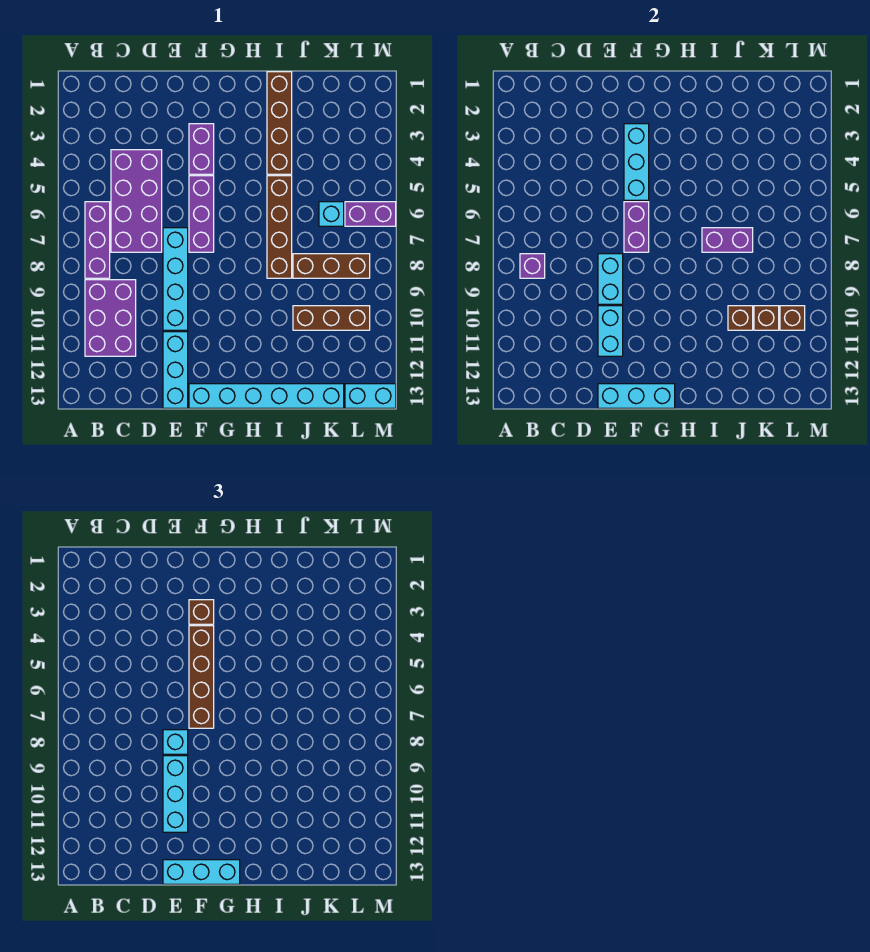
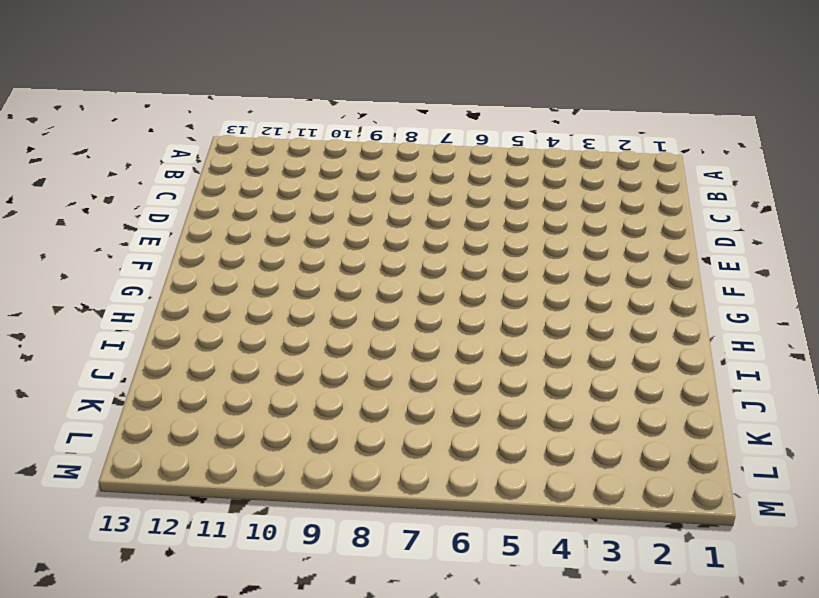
none -> purple 1x3 brick [85,202,110,278]
none -> purple 2x3 brick [85,280,136,356]
none -> purple 2x4 brick [111,150,162,252]
none -> cyan 1x4 brick [163,228,188,330]

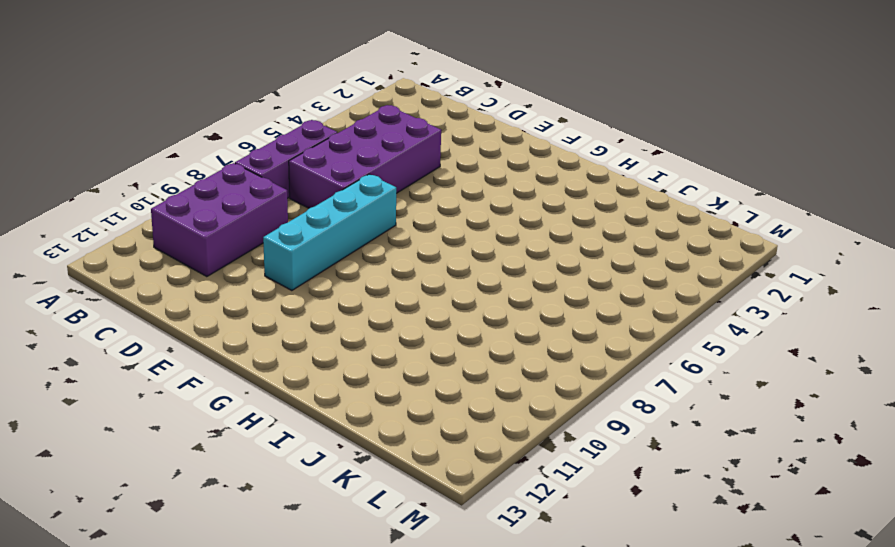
none -> cyan 1x3 brick [163,332,188,408]
none -> purple 1x2 brick [189,124,214,174]
none -> purple 1x3 brick [189,176,214,252]
none -> cyan 1x6 brick [189,384,344,408]

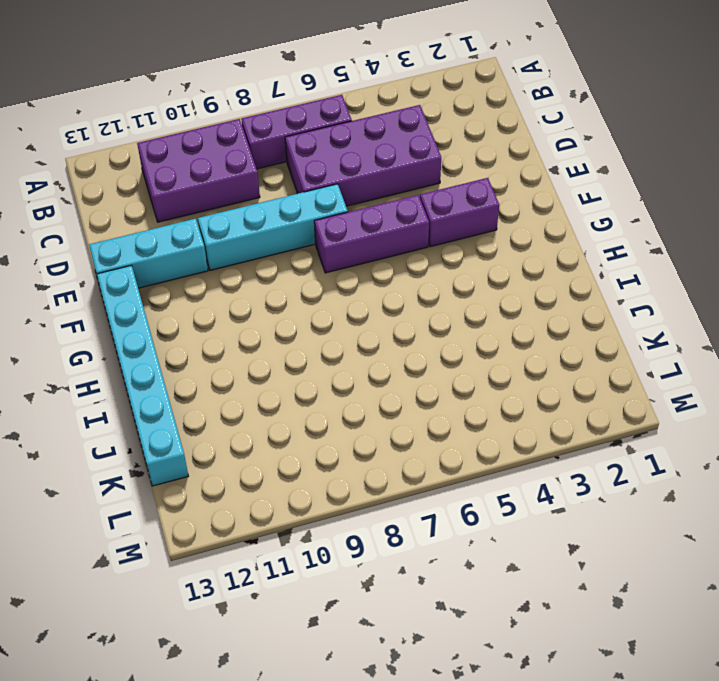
none -> brown 1x4 brick [267,72,292,174]
none -> brown 1x4 brick [267,176,292,278]
none -> brown 1x3 brick [293,254,370,278]
none -> brown 1x3 brick [293,306,370,330]

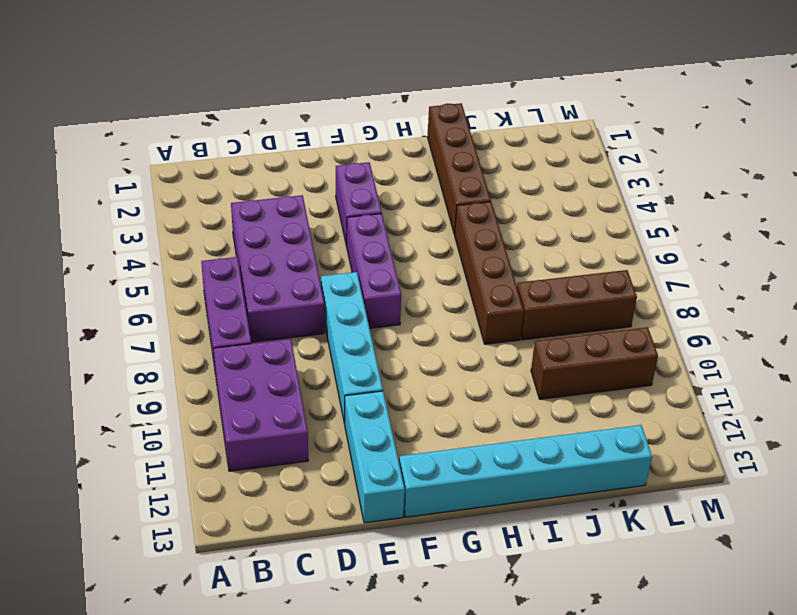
none -> cyan 1x1 brick [319,202,344,226]
none -> purple 1x2 brick [345,202,396,226]
none -> cyan 1x2 brick [345,384,396,408]
none -> purple 1x1 brick [520,254,545,278]

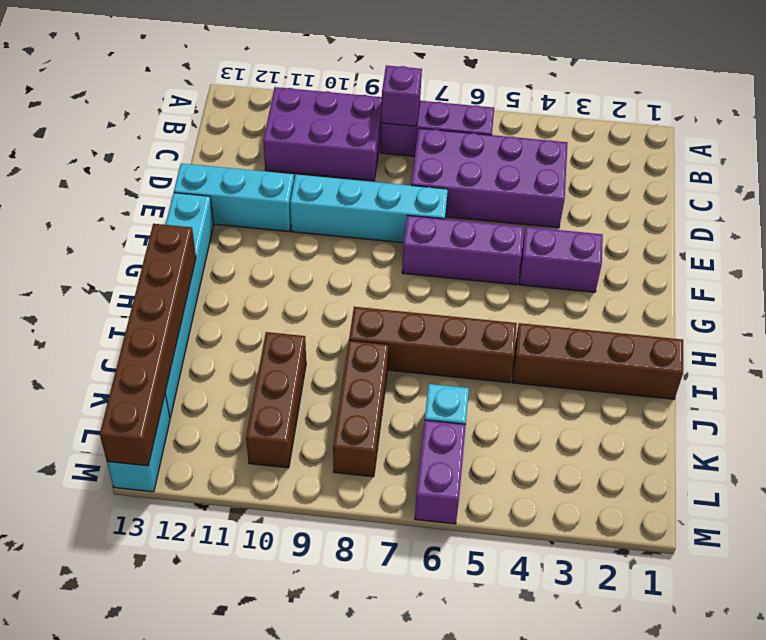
brown 1x6 brick [100,224,196,466] -> none
none -> cyan 1x2 brick [598,254,623,304]
none -> cyan 1x2 brick [598,306,623,356]
none -> cyan 1x3 brick [598,384,675,408]
none -> cyan 1x3 brick [624,124,649,200]

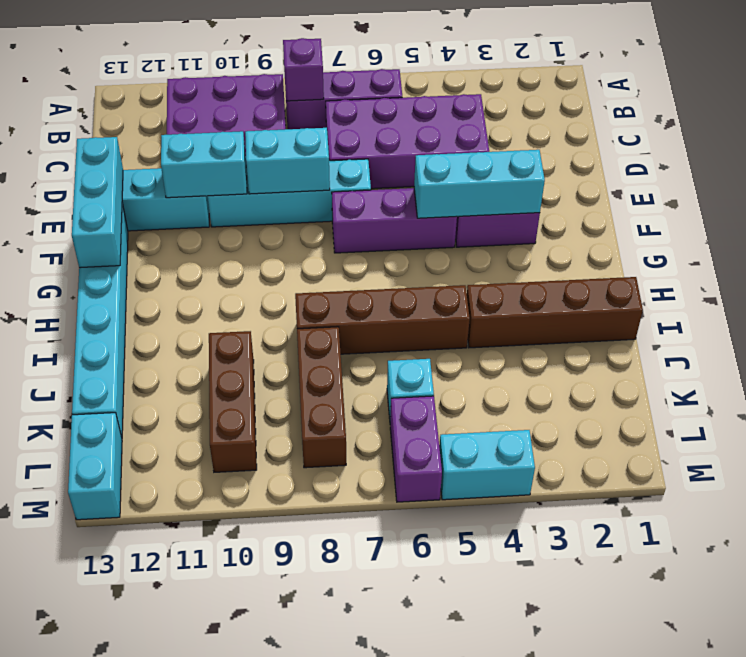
cyan 1x2 brick [439,430,535,500] -> none
none -> purple 1x2 brick [624,202,649,252]
none -> purple 1x2 brick [702,228,753,252]
none -> brown 1x1 brick [728,306,753,330]
none -> brown 1x1 brick [754,306,779,330]

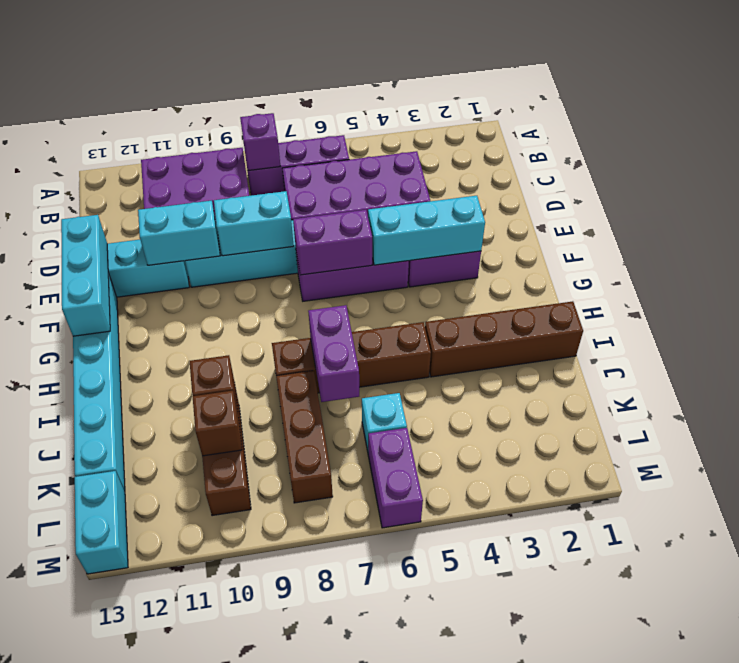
none -> brown 1x1 brick [780,306,805,330]
none -> cyan 1x1 brick [163,730,188,754]
none -> cyan 1x3 brick [163,756,188,832]
none -> cyan 1x3 brick [163,860,240,884]

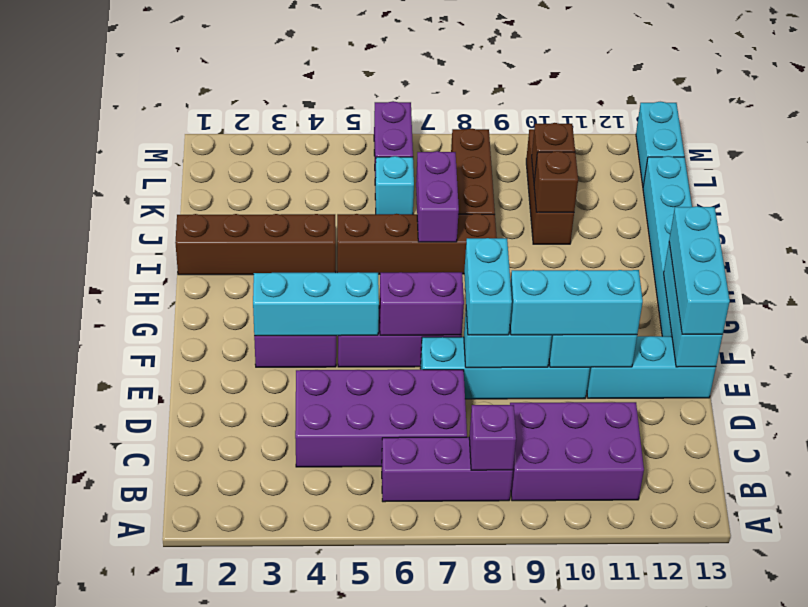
cyan 1x2 brick [464,238,512,335] -> cyan 1x1 brick [163,730,188,754]
none -> brown 1x1 brick [780,306,805,330]
none -> brown 1x1 brick [189,600,214,624]
none -> brown 1x4 brick [189,626,214,728]

